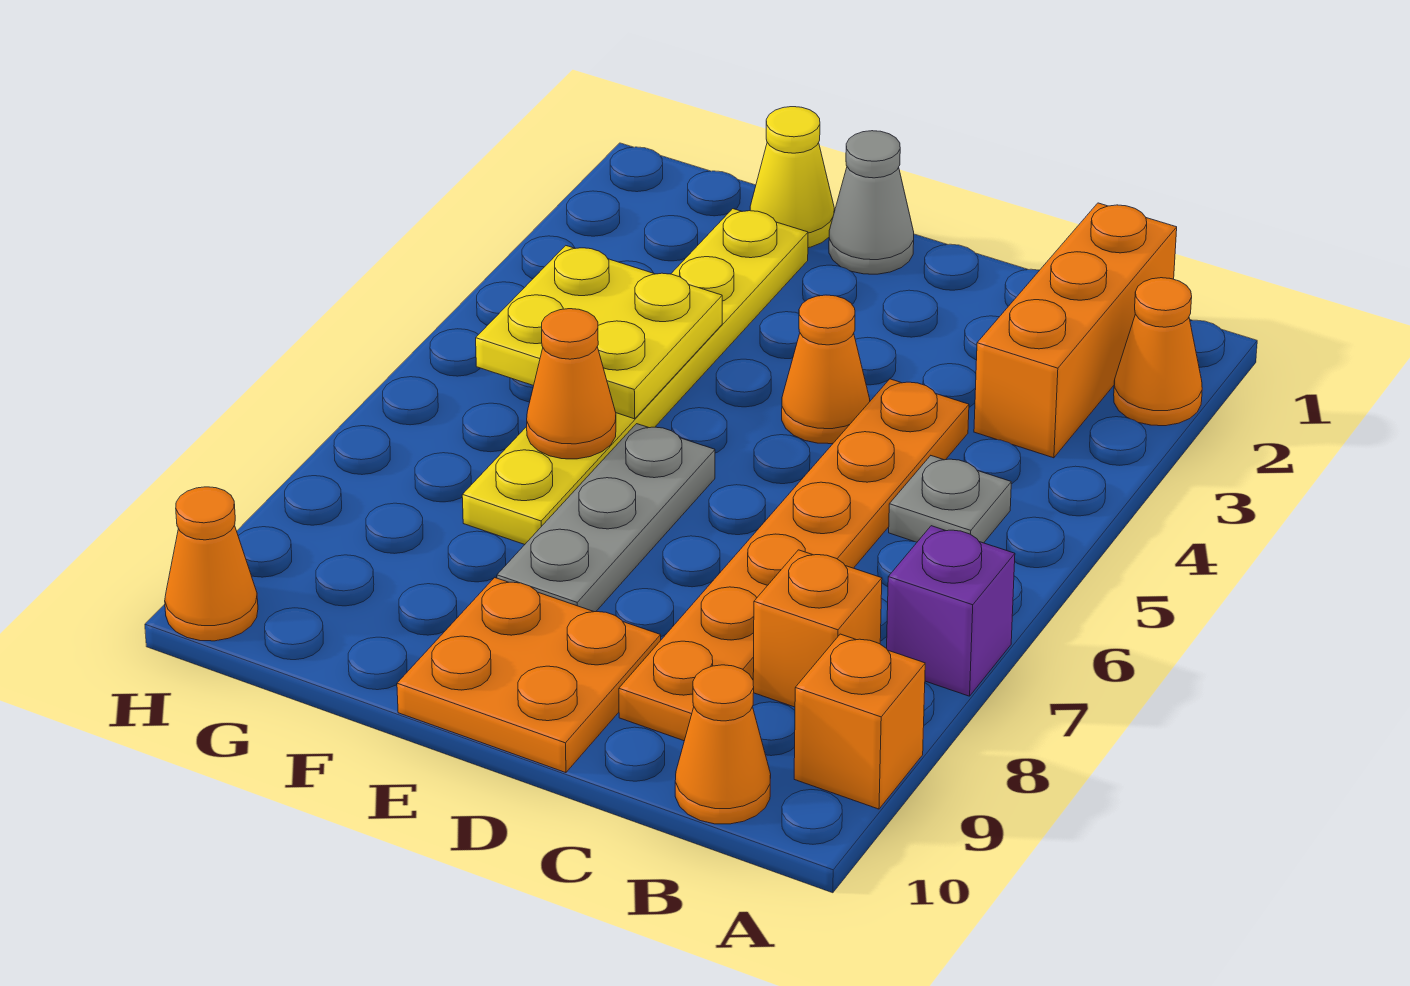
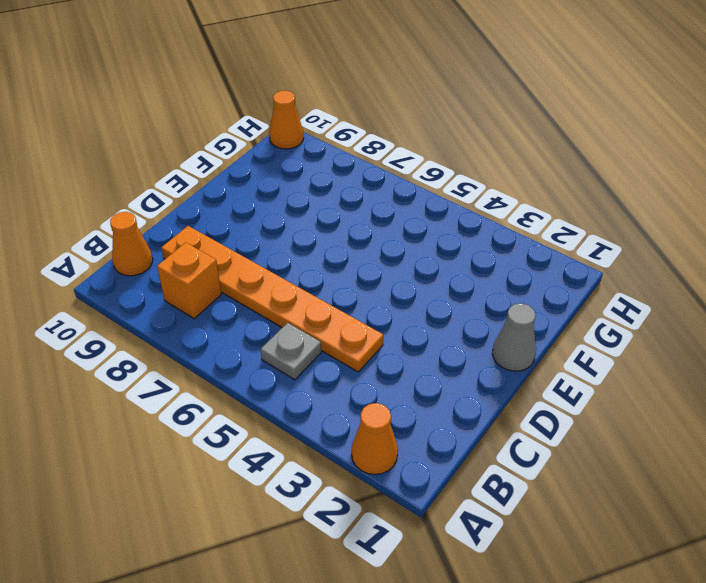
none -> purple 1x1 brick [887,526,1015,696]
none -> orange 1x1 brick [794,634,925,809]
none -> orange 1x3 brick [974,203,1177,458]

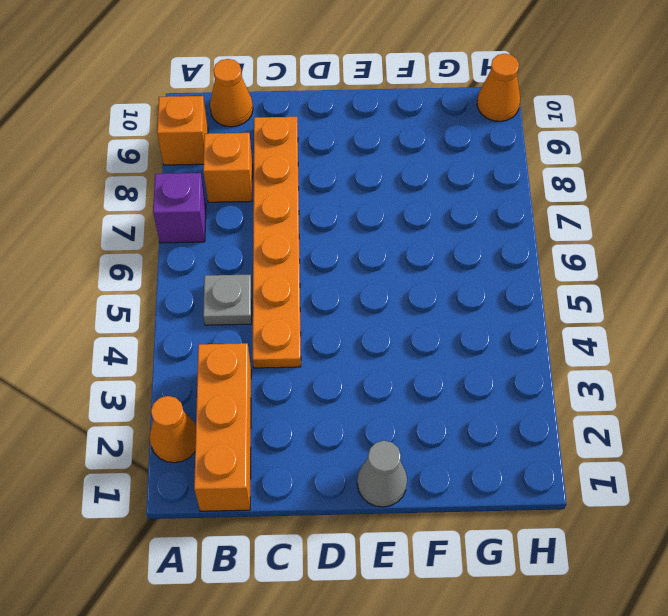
none -> orange 1x1 cone [782,295,870,444]
none -> orange 2x2 plate [397,578,661,773]
none -> grey 1x3 plate [497,424,715,612]

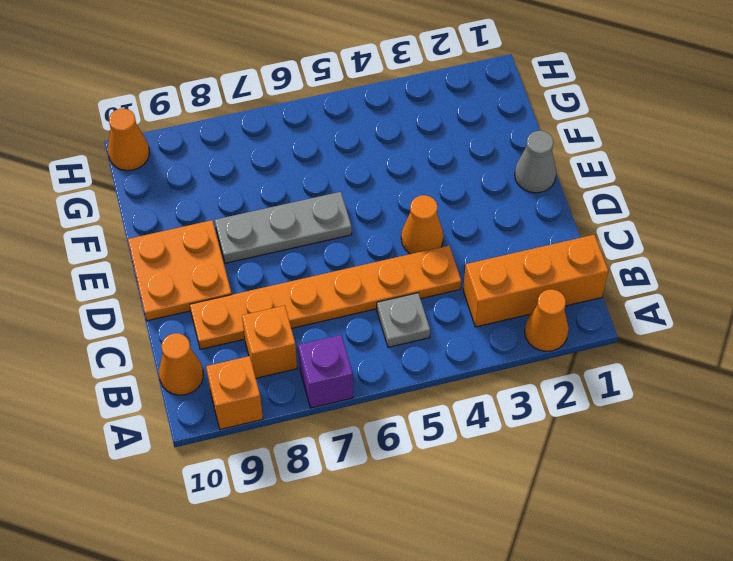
none -> yellow 1x1 cone [750,107,834,248]
none -> yellow 1x6 plate [462,209,808,544]
none -> yellow 2x2 plate [476,246,722,419]

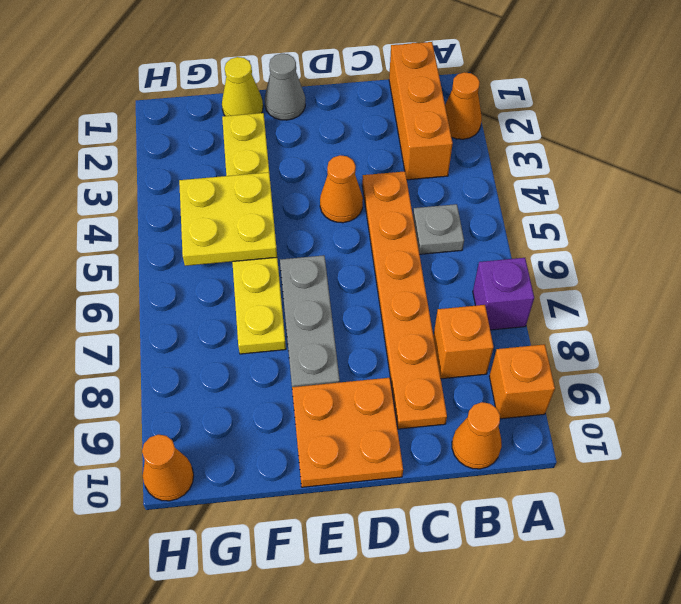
none -> orange 1x1 cone [527,309,616,459]

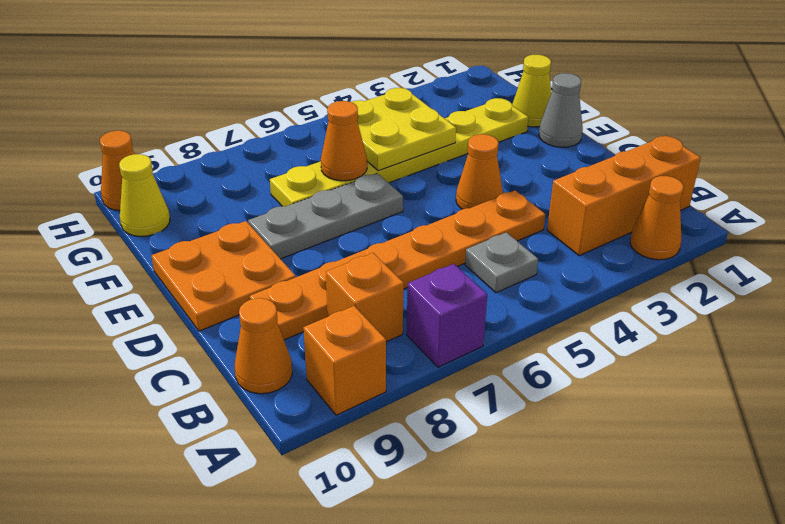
yellow 1x1 cone [119,154,170,236] -> none

